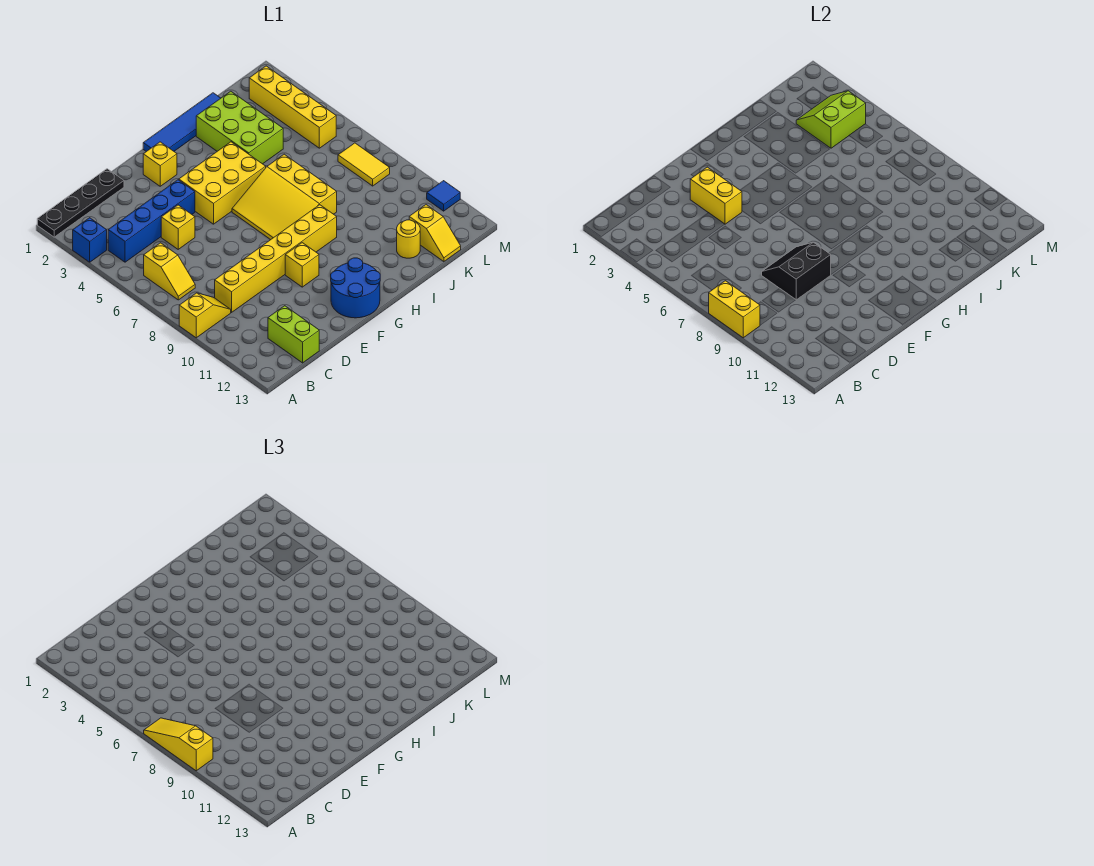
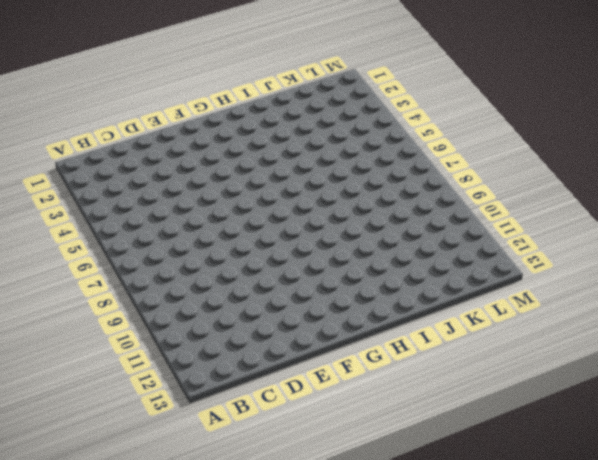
none -> black 1x4 plate [37,169,124,237]
none -> blue 1x1 brick [73,218,107,262]
none -> yellow 1x2 slope [179,293,231,338]

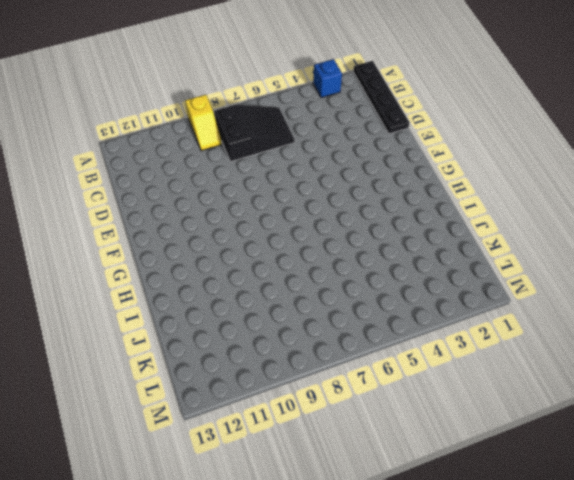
black 2x3 slope [214,105,295,162] -> yellow 1x2 slope [144,243,195,300]
none -> blue 1x4 brick [108,180,195,262]
none -> yellow 1x6 brick [215,205,337,312]
none -> lime 1x2 brick [268,306,319,363]

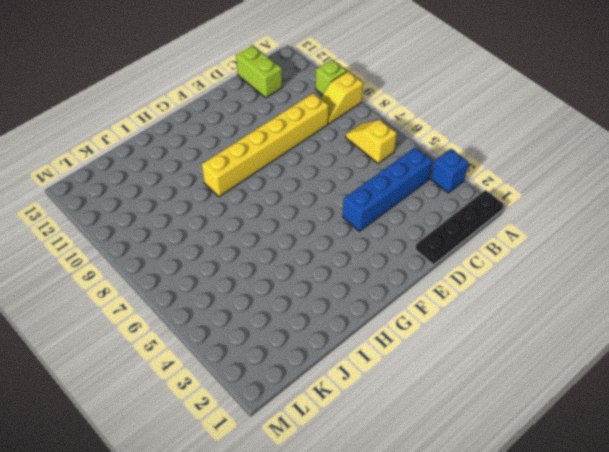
lime 1x1 brick [316,60,347,95] -> none
none -> yellow 1x1 brick [161,205,195,249]
none -> yellow 1x1 brick [143,142,177,186]
none -> yellow 2x3 brick [179,142,266,224]

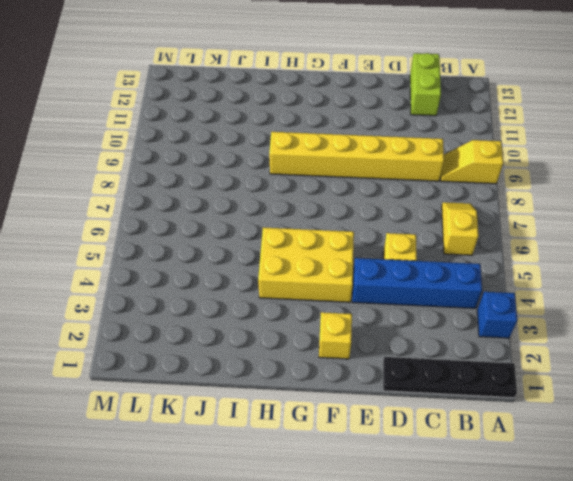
none -> yellow 1x1 brick [285,243,319,287]
none -> blue 2x2 round brick [331,258,380,318]
none -> blue 1x4 tile [143,93,221,152]

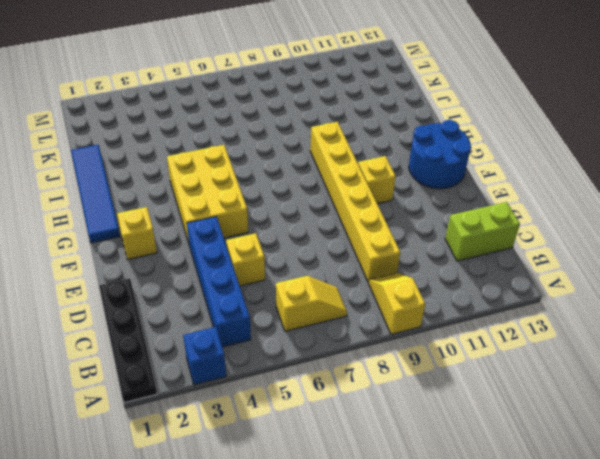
none -> yellow 3x3 slope [232,154,337,240]
none -> lime 2x3 brick [196,91,283,164]
none -> yellow 1x1 round brick [397,220,420,258]

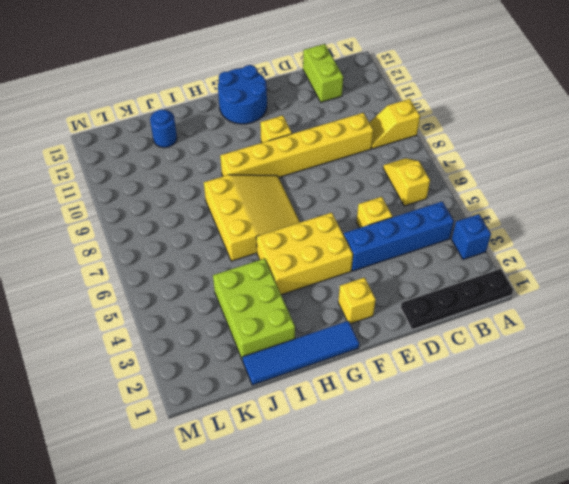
blue 1x1 round brick [150,110,177,148] -> yellow 1x1 round brick [397,220,420,258]
none -> yellow 1x2 slope [409,205,461,262]
none -> yellow 1x4 brick [249,66,336,148]
none -> yellow 1x2 tile [338,143,390,186]

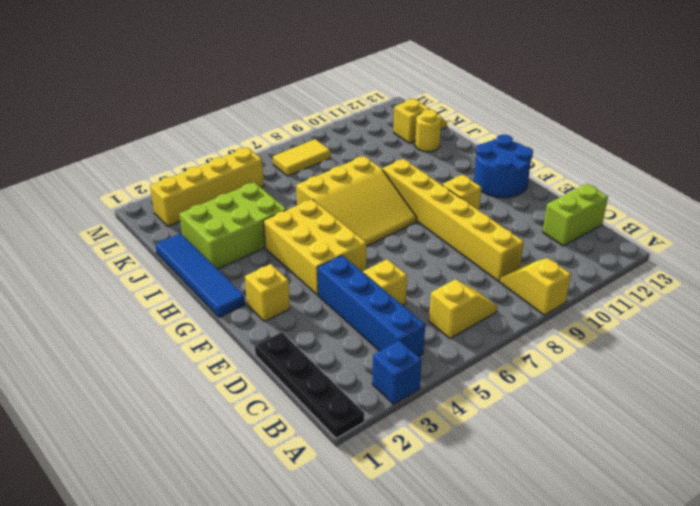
none -> blue 1x1 tile [427,181,460,211]
none -> yellow 1x2 brick [709,281,760,338]
none -> black 2x2 slope [762,242,831,300]

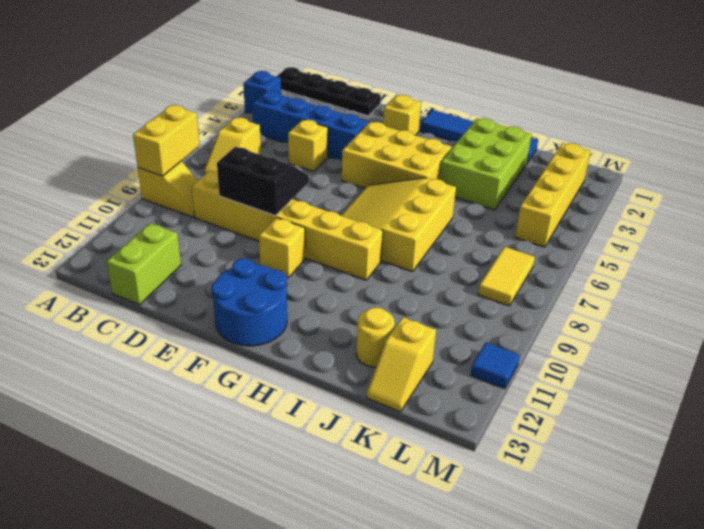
none -> yellow 1x2 brick [690,167,742,224]
none -> lime 2x2 slope [796,91,866,148]
none -> yellow 1x3 slope [144,718,213,771]

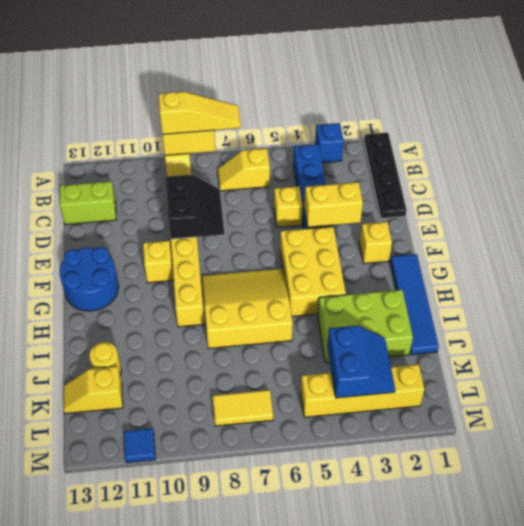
blue 2x2 slope [327,326,395,398] -> lime 2x2 slope [796,91,866,148]

